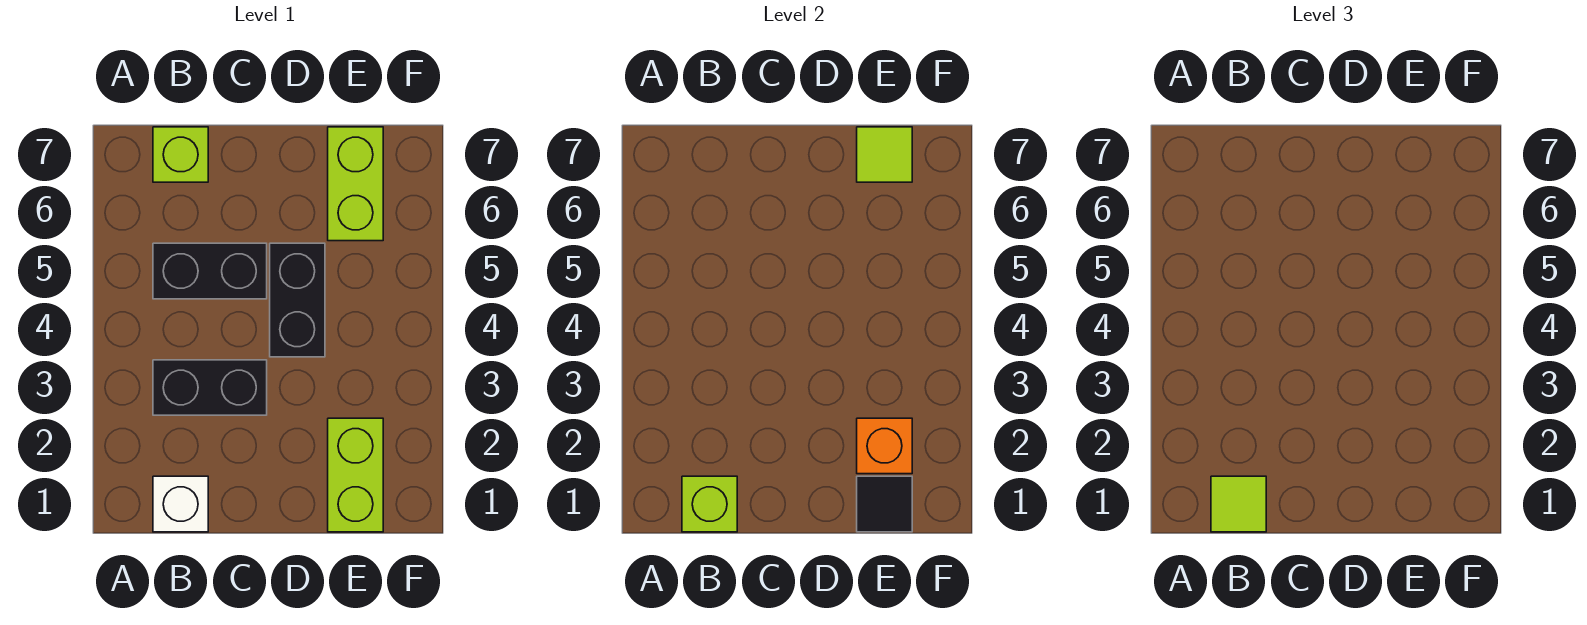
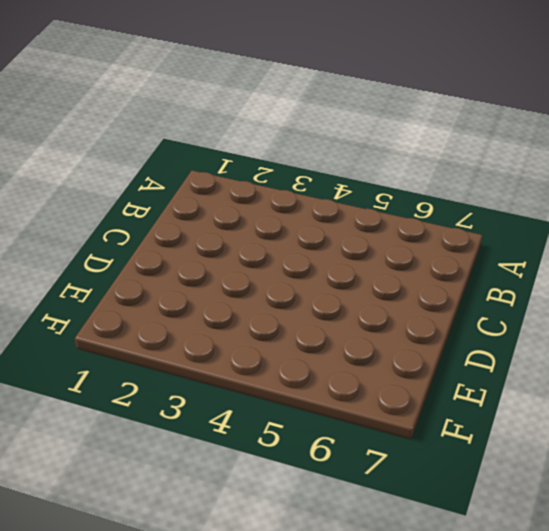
none -> white 1x1 brick [153,476,208,532]
none -> black 1x2 brick [153,360,267,415]
none -> black 1x2 brick [153,243,267,299]

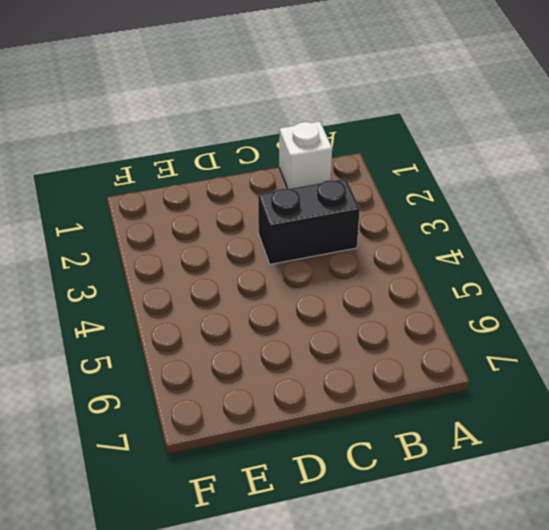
none -> black 1x2 brick [153,243,267,299]
none -> lime 1x1 brick [153,127,208,182]
none -> black 1x2 brick [270,243,325,357]

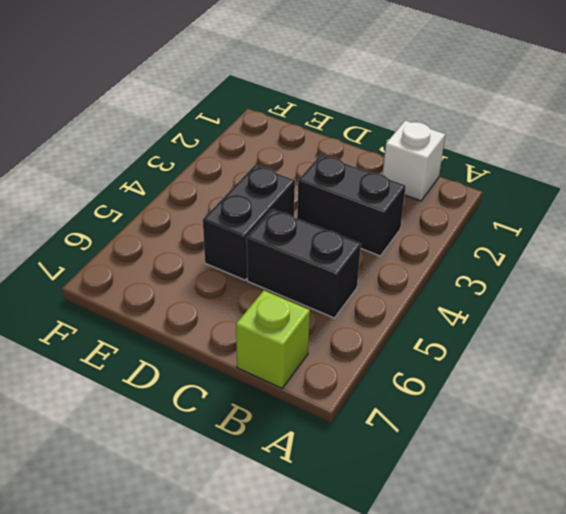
none -> lime 1x2 brick [328,418,383,532]
none -> lime 1x2 brick [328,127,383,241]
none -> lime 1x1 brick [682,476,737,532]

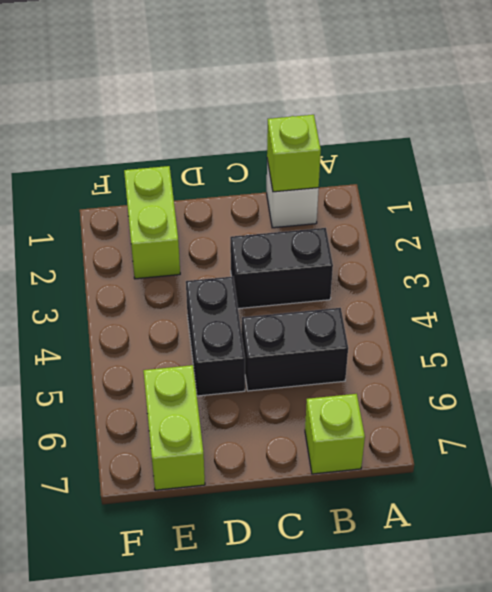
none -> black 1x1 tile [857,476,912,532]
none -> orange 1x1 brick [857,418,912,474]
none -> lime 1x1 tile [857,127,912,182]

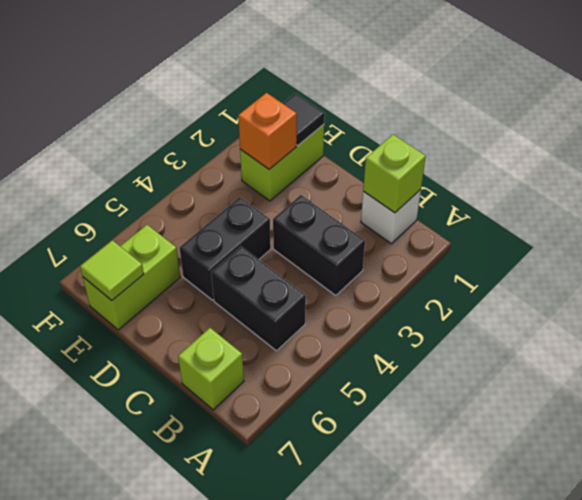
none -> lime 1x1 tile [1211,476,1266,532]

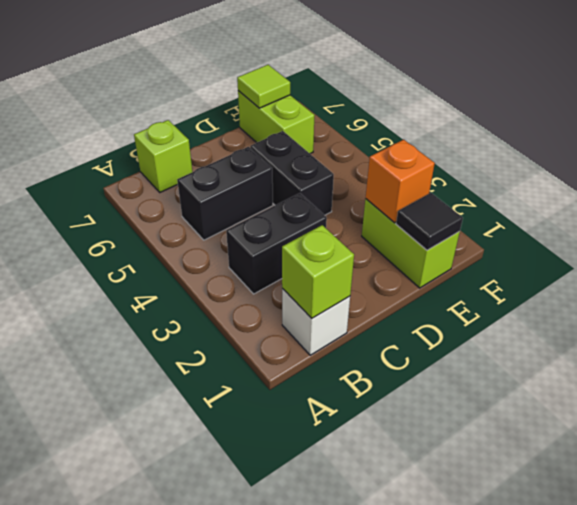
none -> lime 1x1 tile [1211,476,1266,532]

